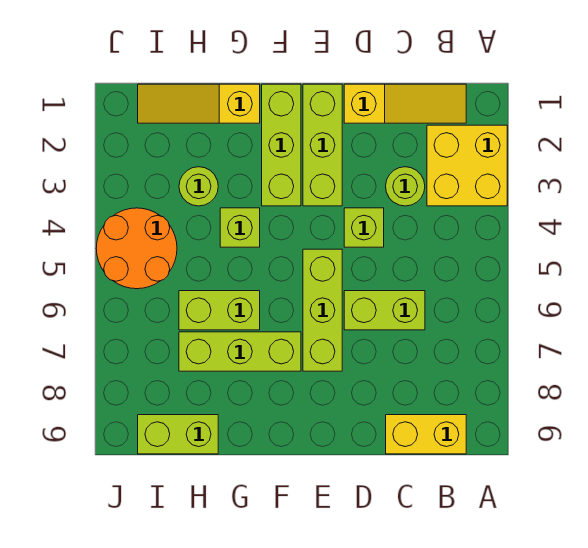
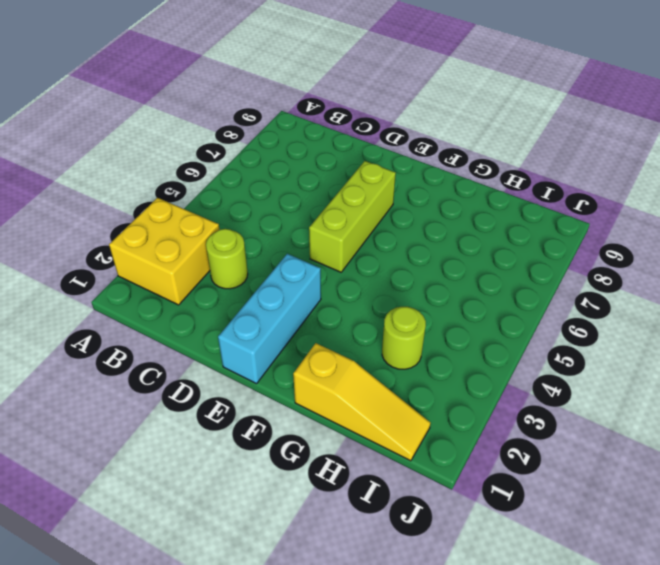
cyan 1x3 brick [218,254,321,384] -> lime 1x3 brick [303,84,342,206]
none -> yellow 1x3 slope [344,84,466,123]
none -> yellow 1x2 brick [386,415,466,454]
none -> lime 1x2 brick [344,291,425,330]

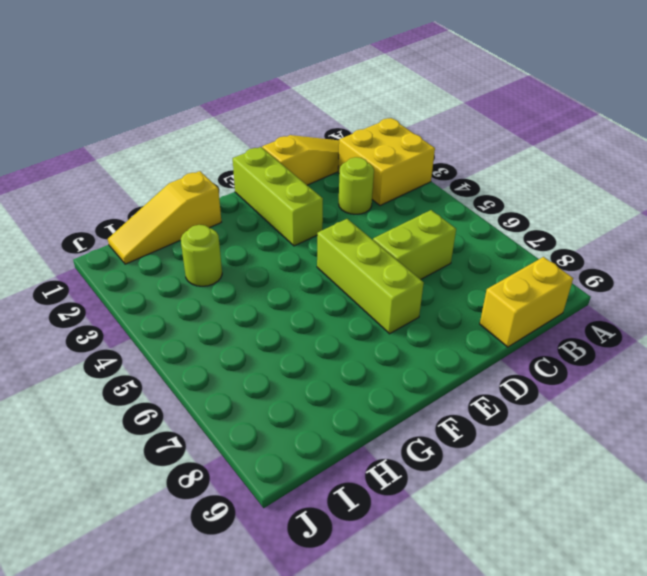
none -> lime 1x1 brick [344,208,384,247]
none -> lime 1x3 brick [262,84,301,206]
none -> lime 1x3 brick [179,332,301,371]

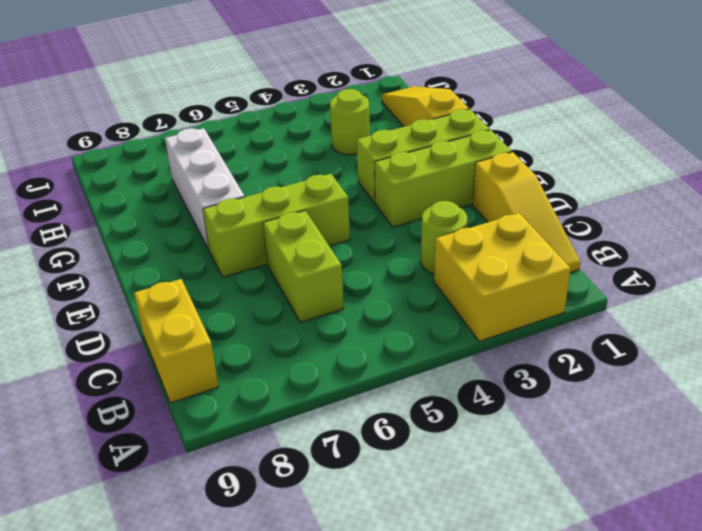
white 1x3 brick [165,128,245,250] -> lime 1x3 brick [179,332,301,371]
none -> lime 1x1 brick [344,208,384,247]
none -> lime 1x1 brick [220,208,260,247]
none -> lime 1x2 brick [179,291,260,330]

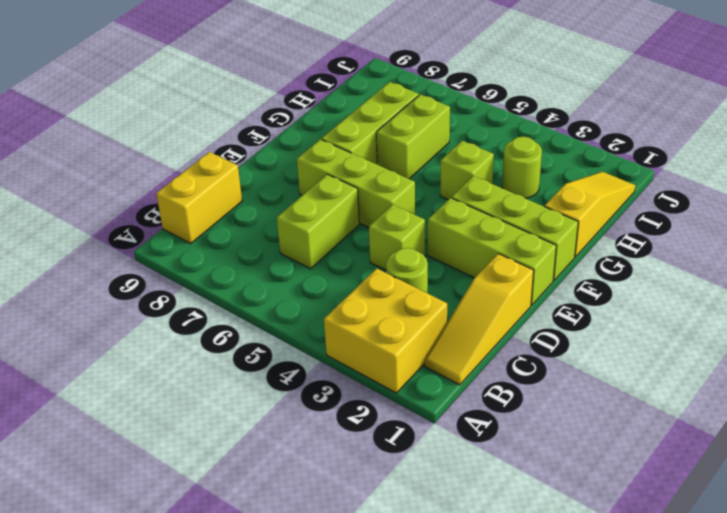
none -> lime 1x2 brick [138,415,218,454]
none -> orange 2x2 round brick [96,208,177,289]

